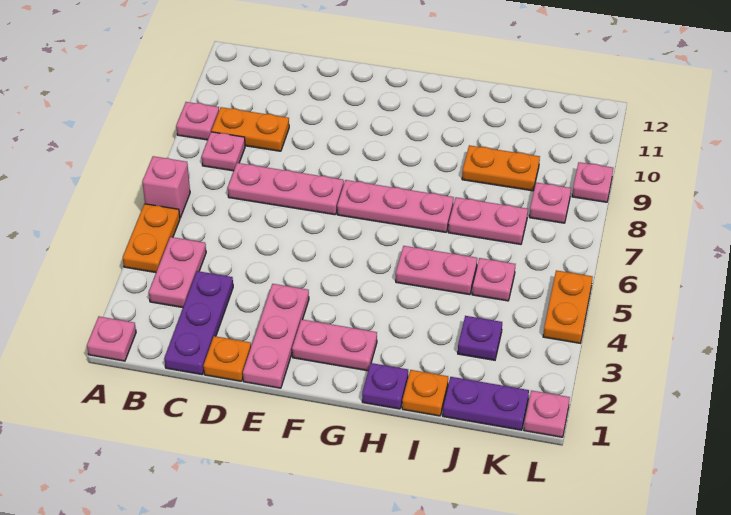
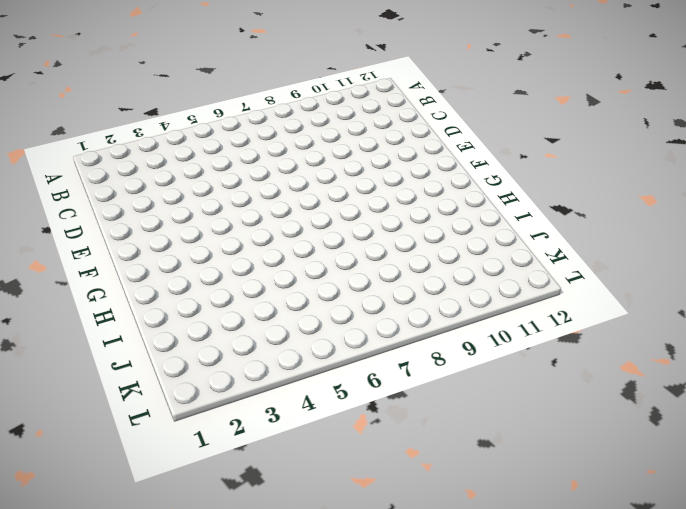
none -> pink 1x1 plate [87,317,136,361]
none -> orange 1x2 plate [123,204,180,273]
none -> pink 1x1 brick [142,156,190,218]

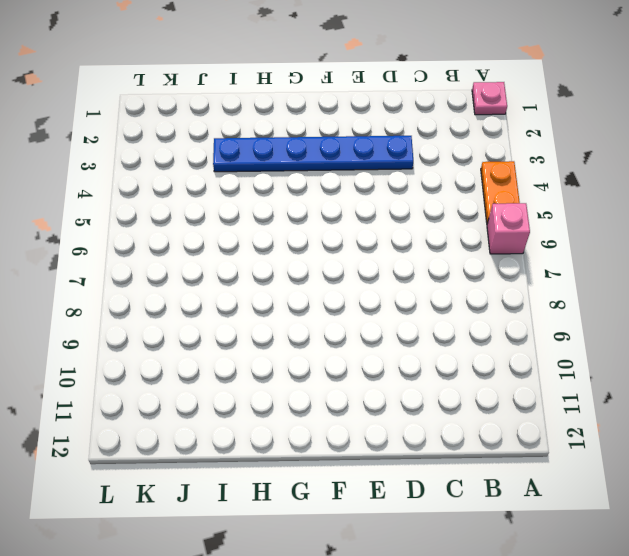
blue 1x6 plate [213,136,413,172] -> pink 1x3 plate [243,284,309,388]
none -> pink 1x1 plate [176,102,219,140]
none -> pink 1x2 plate [149,237,206,308]
none -> pink 1x1 plate [202,132,245,171]

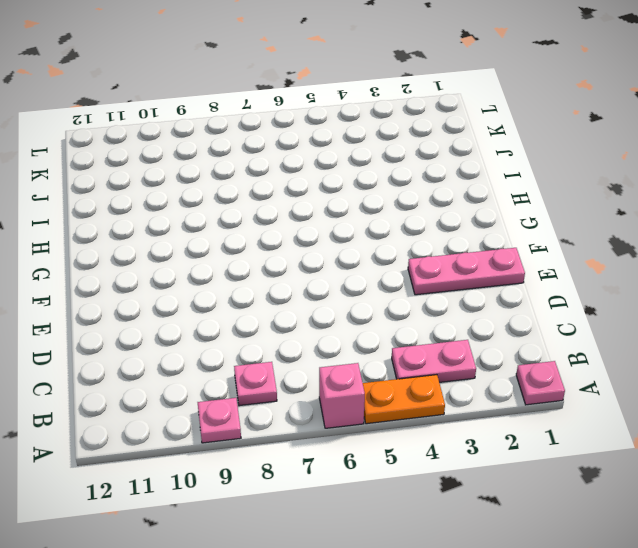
none -> orange 1x2 plate [211,107,289,151]
none -> purple 1x3 plate [164,271,233,375]
none -> pink 1x3 plate [228,163,344,215]

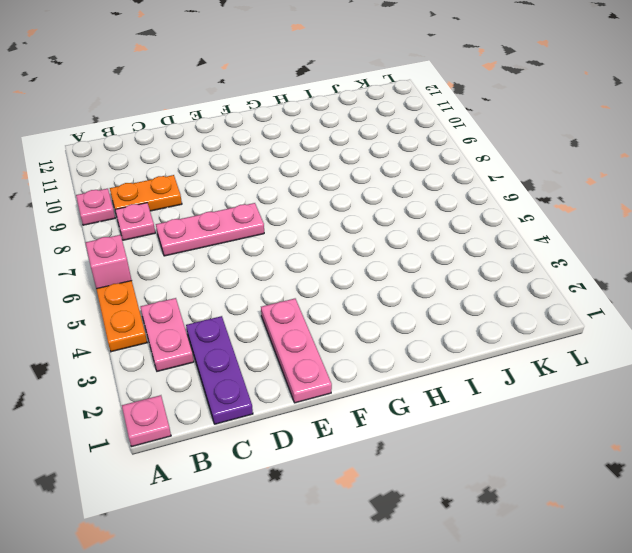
none -> orange 1x1 plate [204,336,251,381]
none -> pink 1x2 plate [292,319,377,371]
none -> pink 1x3 plate [337,180,454,232]

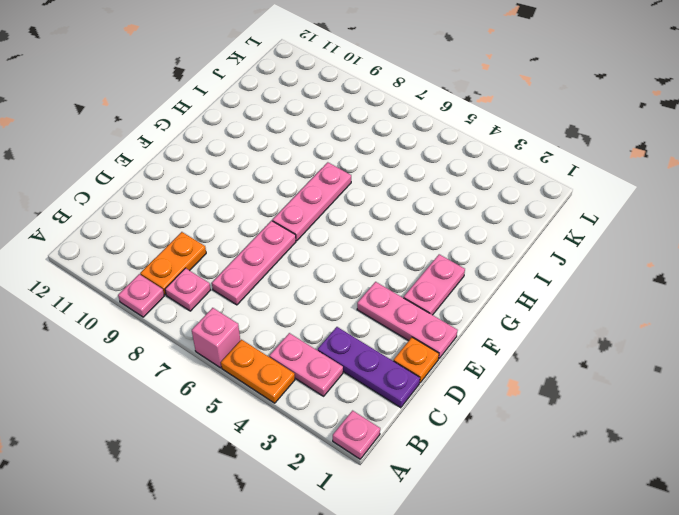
none -> purple 1x1 plate [362,363,408,409]
none -> pink 1x2 plate [396,246,477,295]
none -> orange 1x1 plate [402,370,448,416]

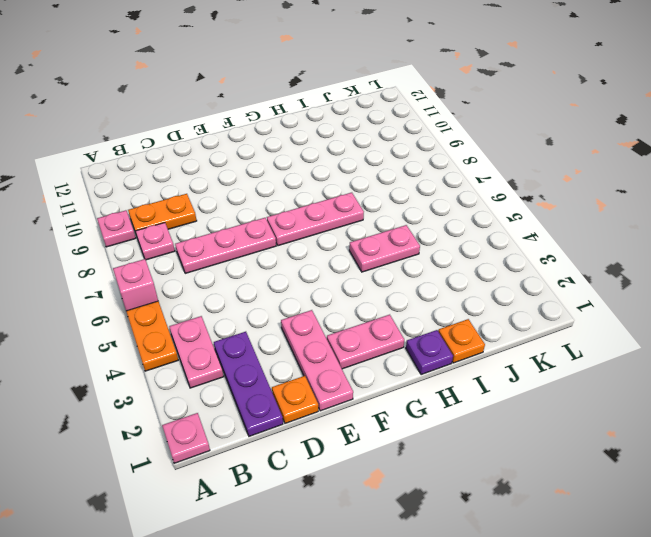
none -> pink 1x2 plate [448,197,528,244]
none -> orange 1x2 plate [462,145,540,191]
none -> purple 1x2 plate [443,377,529,430]

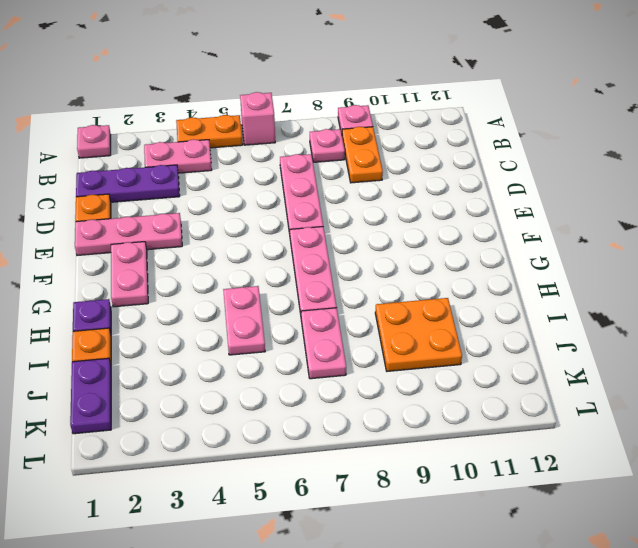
orange 2x2 plate [375,298,462,371] -> orange 1x2 plate [462,145,540,191]
none -> purple 1x1 plate [458,316,502,360]
none -> pink 1x1 plate [472,258,516,301]
none -> pink 1x1 plate [529,183,571,223]

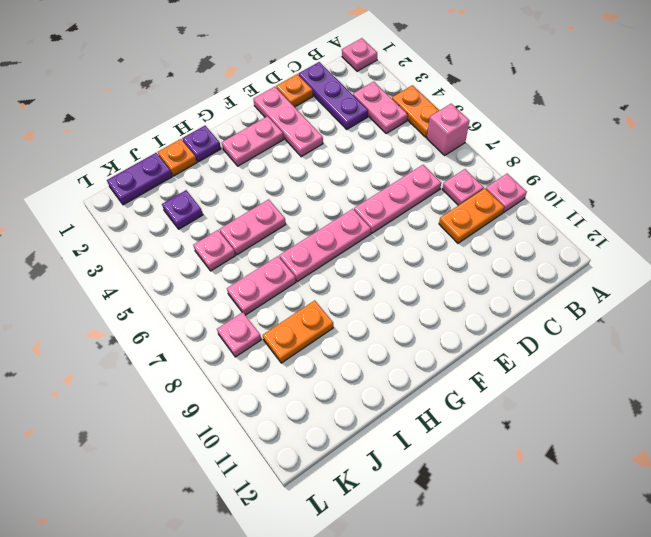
none -> pink 1x1 plate [524,390,570,437]
none -> orange 1x2 plate [543,270,593,343]
none -> pink 1x1 plate [572,162,613,202]

